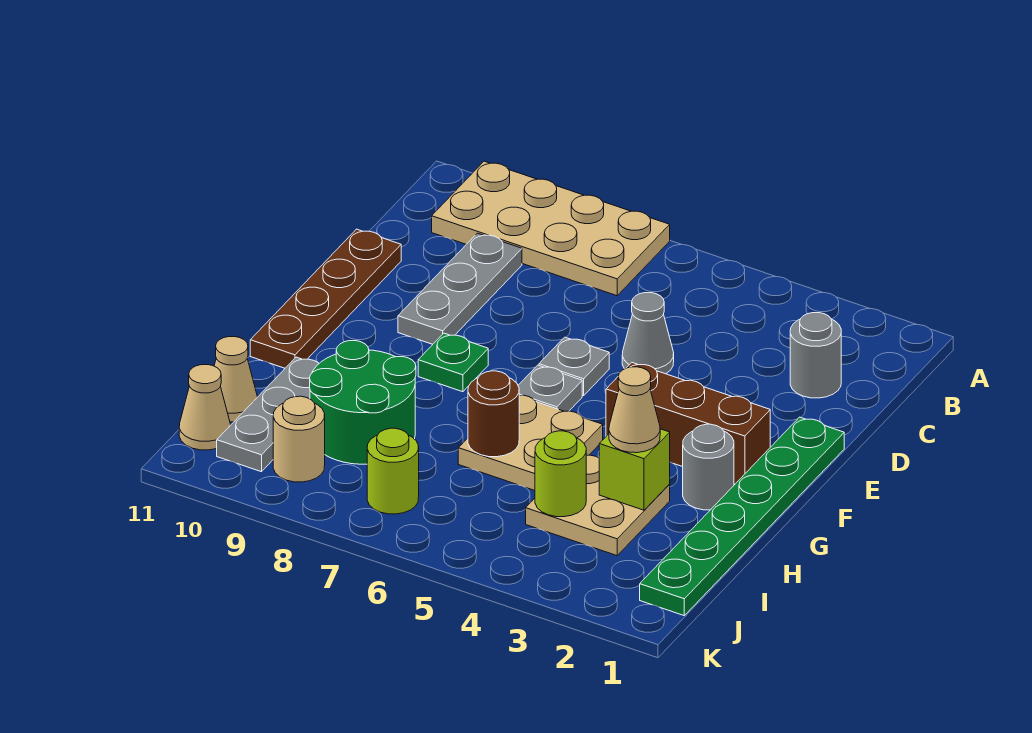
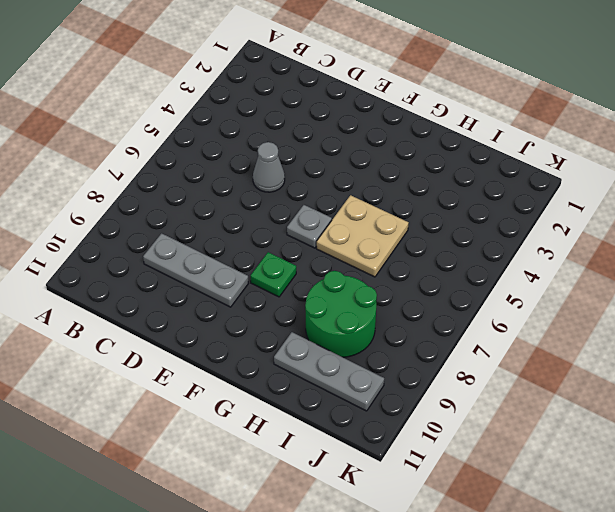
none -> tan 2x4 plate [432,161,670,296]
none -> grey 1x1 round brick [790,313,841,398]
none -> brown 1x4 plate [250,229,401,368]

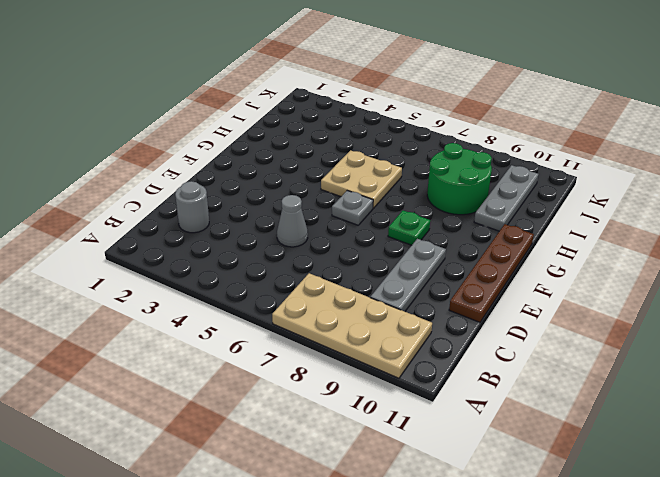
none -> green 1x6 plate [640,417,844,615]
none -> grey 1x1 plate [539,337,609,396]
none -> brown 1x3 brick [606,363,770,484]

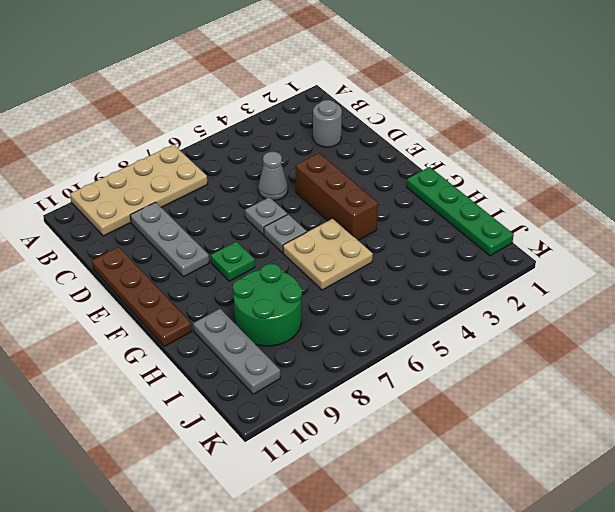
brown 1x3 brick [296,153,378,240] -> brown 1x3 brick turned to [606,363,770,484]
green 1x4 plate [407,167,514,256] -> green 1x6 plate [640,417,844,615]
none -> grey 1x1 round brick [683,424,734,510]
none -> tan 2x2 plate [526,455,670,556]
none -> tan 1x1 cone [214,337,257,422]

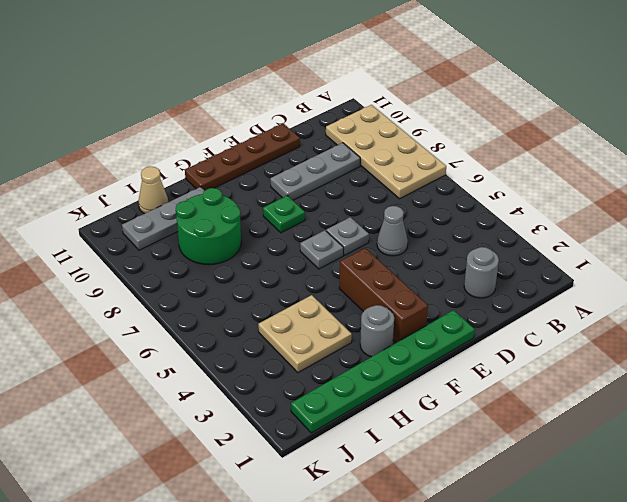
none -> tan 2x2 plate [458,395,603,490]
none -> lime 1x1 round brick [367,428,419,514]
none -> tan 1x1 round brick [273,396,325,482]

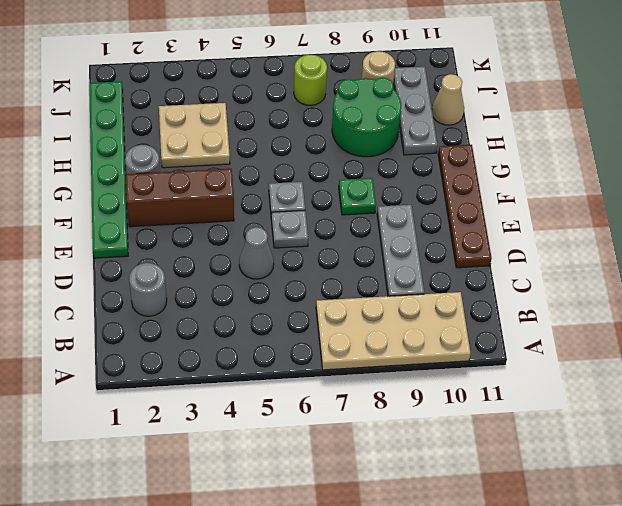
none -> tan 2x2 plate [458,395,603,490]
none -> tan 1x1 cone [179,365,231,450]
none -> lime 1x1 brick [599,429,670,510]

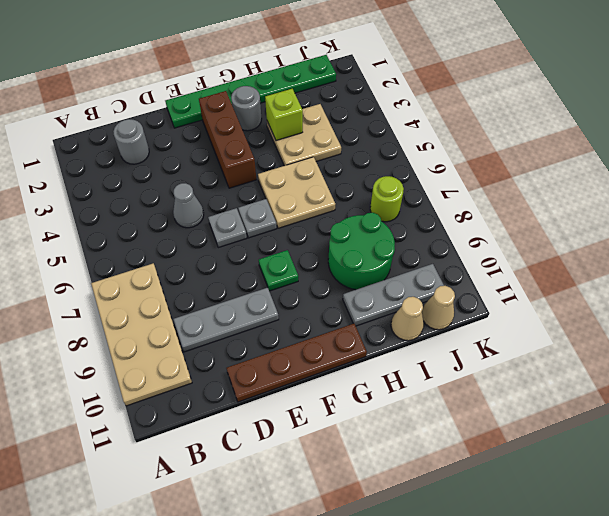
none -> tan 1x1 round brick [273,396,325,482]
none -> brown 1x1 round brick [468,371,519,457]
none -> lime 1x1 round brick [535,431,586,517]

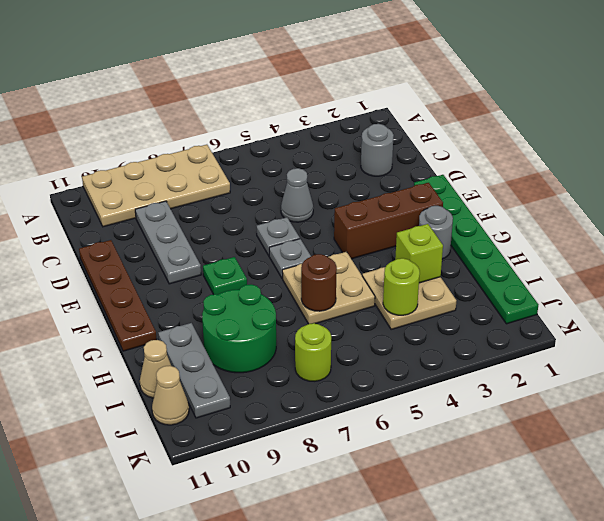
none -> tan 1x1 round brick [273,396,325,482]
none -> tan 1x1 cone [609,367,660,453]

